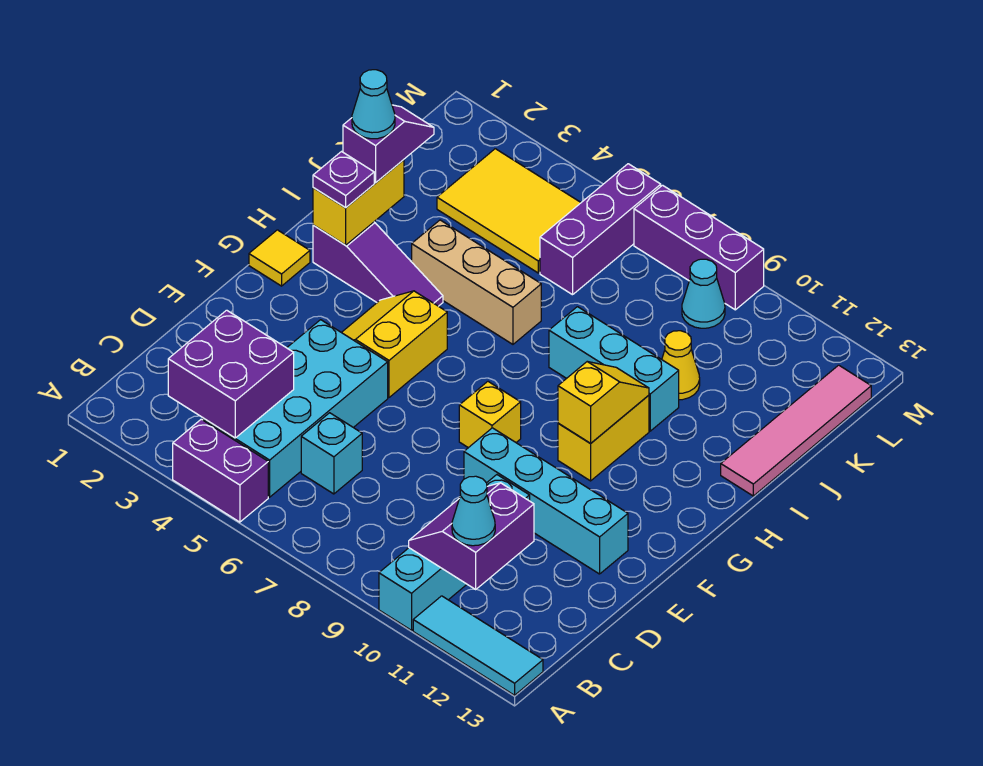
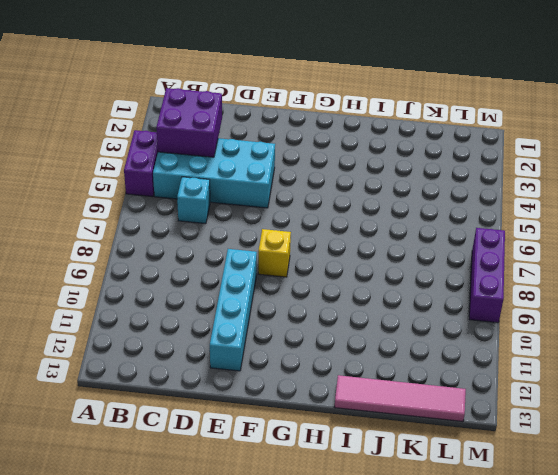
none -> cyan 1x4 brick [379,475,530,630]
none -> cyan 1x3 tile [413,596,543,695]
none -> yellow 2x2 slope [341,291,447,397]

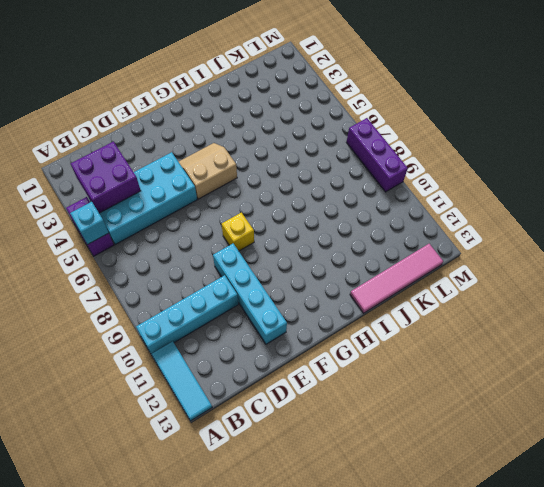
cyan 1x1 brick [70,202,109,244] -> cyan 1x1 brick moved to [301,413,362,494]
tan 2x2 slope [179,143,237,199] -> yellow 2x2 slope [341,291,447,397]
none -> yellow 1x1 tile [249,230,310,286]
none -> yellow 1x2 brick [558,395,649,481]
none -> purple 1x3 slope [313,222,443,306]

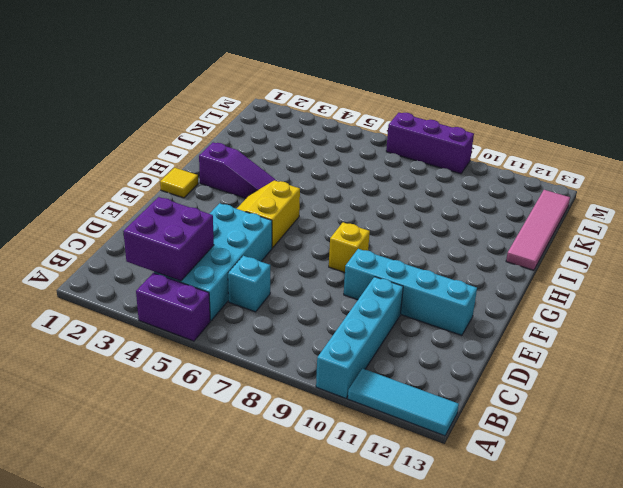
none -> yellow 1x2 brick [558,395,649,481]
none -> tan 1x3 brick [412,220,541,344]
none -> cyan 1x3 brick [549,307,679,431]

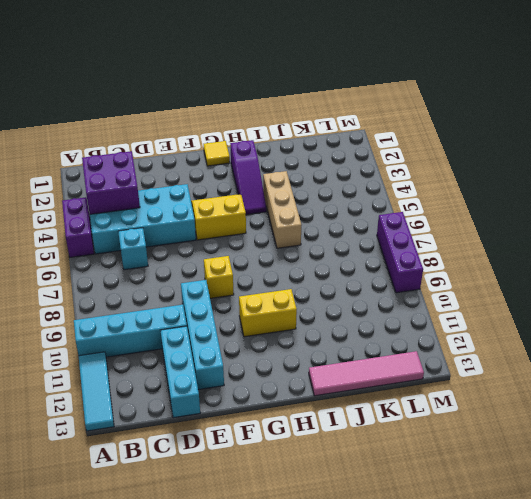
cyan 1x3 brick [160,326,200,418] -> cyan 1x3 brick moved to [549,307,679,431]
none -> yellow 1x1 cone [662,331,700,400]
none -> yellow 2x3 tile [437,149,581,273]
none -> purple 1x3 brick [540,164,661,295]

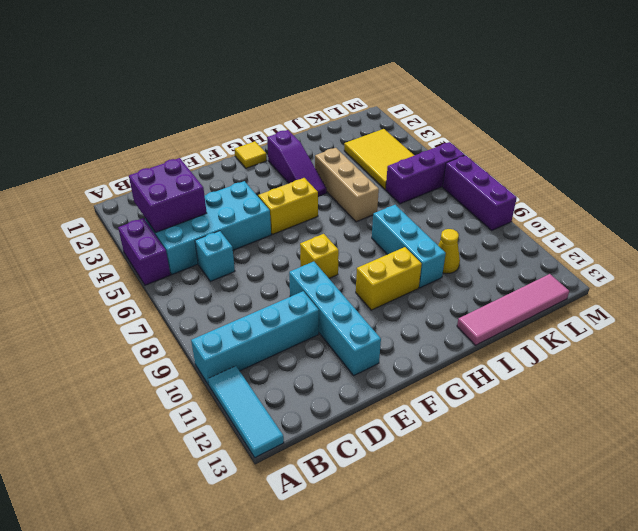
none -> cyan 1x1 cone [682,259,725,328]
none -> purple 2x2 slope [409,483,534,589]
none -> yellow 1x2 slope [558,362,649,443]

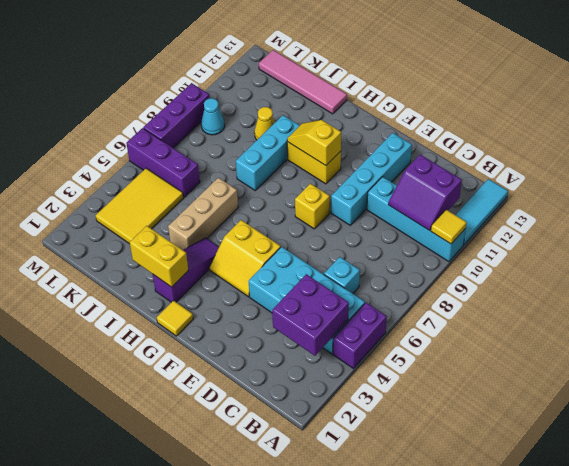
yellow 1x1 tile [431,210,467,244] -> none
none -> cyan 1x1 cone [452,476,495,546]
none -> purple 1x1 plate [313,152,374,207]
none -> purple 1x2 slope [343,105,434,183]

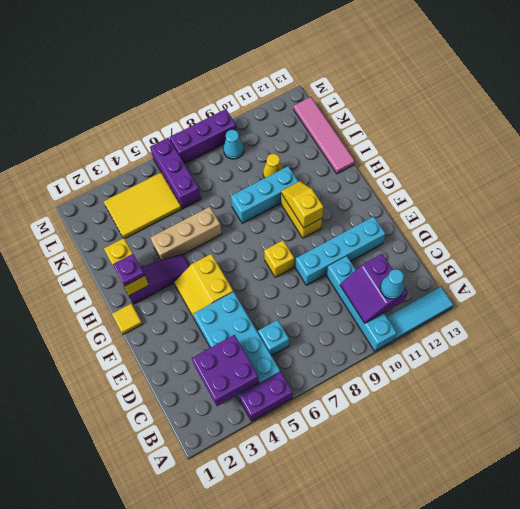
none -> purple 1x2 slope [343,105,434,183]
none -> cyan 1x1 cone [352,70,395,139]

